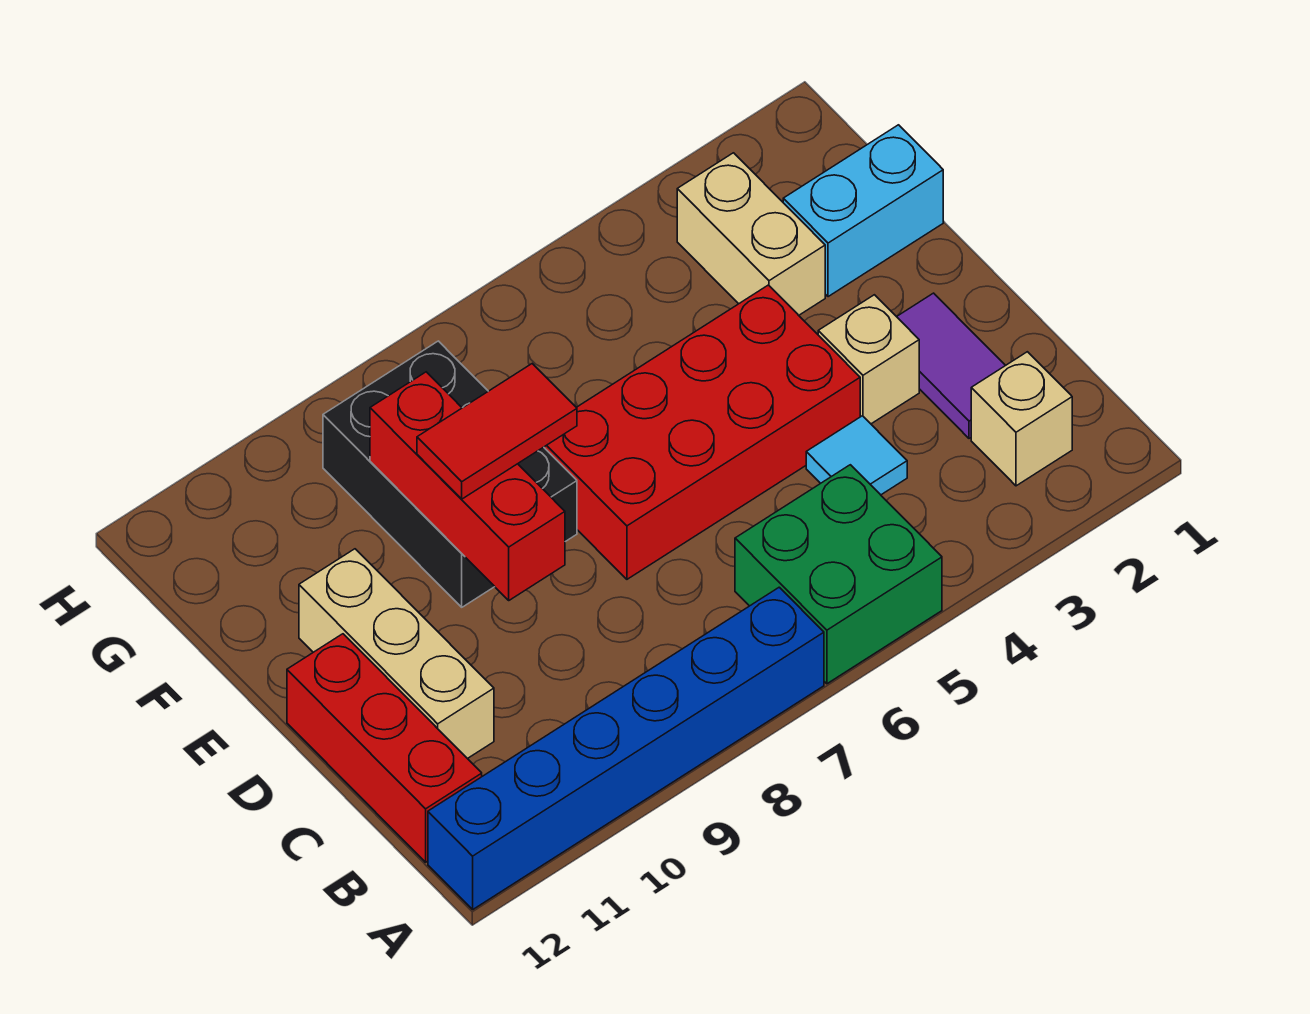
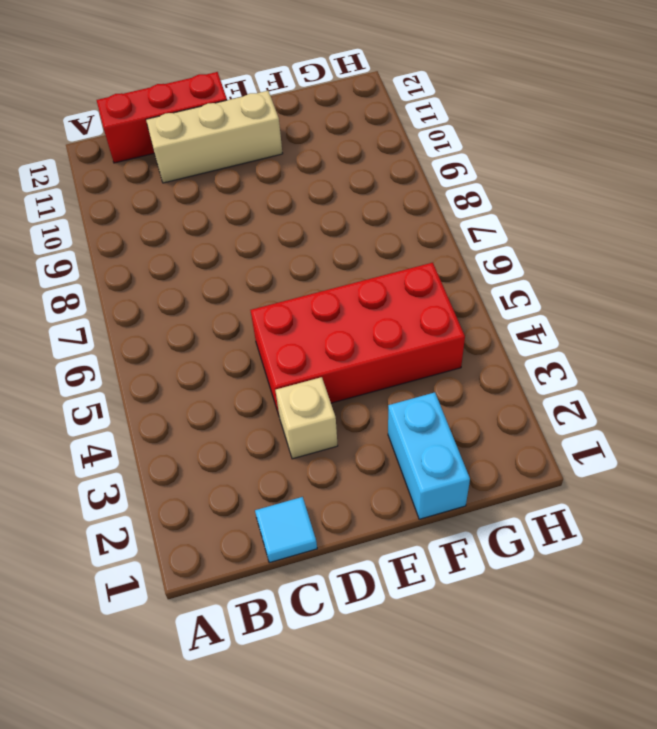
cyan 1x1 tile [255,497,317,563] -> cyan 1x1 tile moved to [806,416,907,495]
red 2x4 brick [250,263,465,415] -> red 2x4 brick turned to [544,285,860,579]
none -> green 2x2 brick [735,465,942,684]
none -> blue 1x6 brick [428,587,824,909]
none -> tan 1x1 brick [971,352,1072,486]

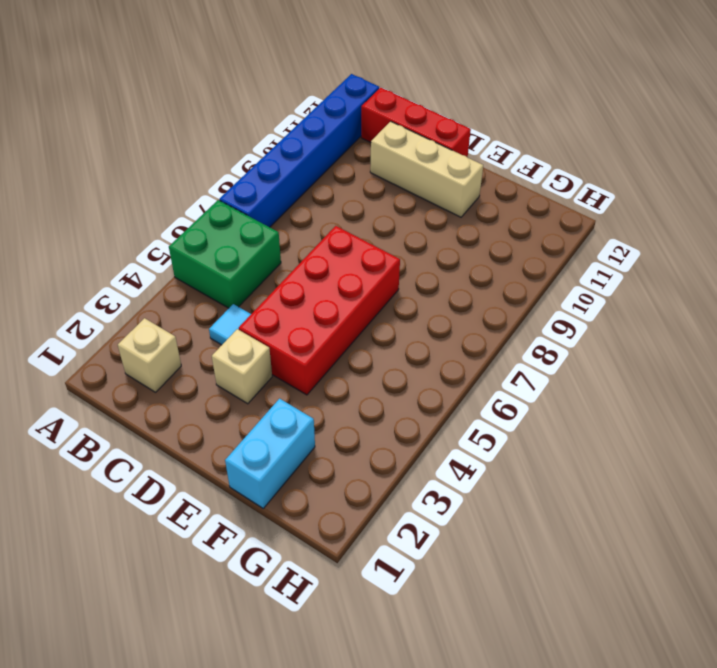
none -> purple 1x2 tile [897,293,1005,438]
none -> black 2x3 brick [323,341,577,607]
none -> tan 1x2 brick [677,153,825,315]

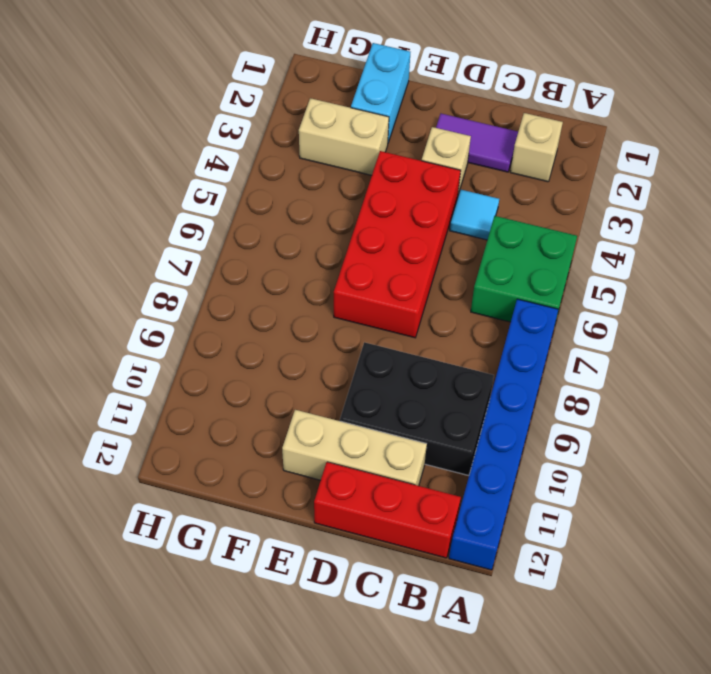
black 2x3 brick [340,342,494,476] -> black 2x3 brick moved to [323,341,577,607]
none -> red 1x3 brick [370,372,565,600]
none -> red 1x2 tile [417,364,577,499]

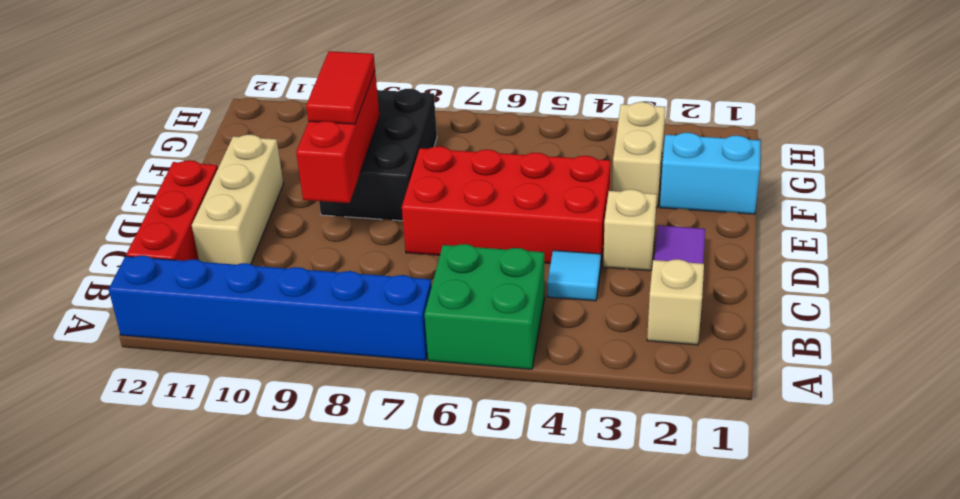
red 1x2 tile [306,51,375,124] -> red 1x2 tile turned to [417,364,577,499]

